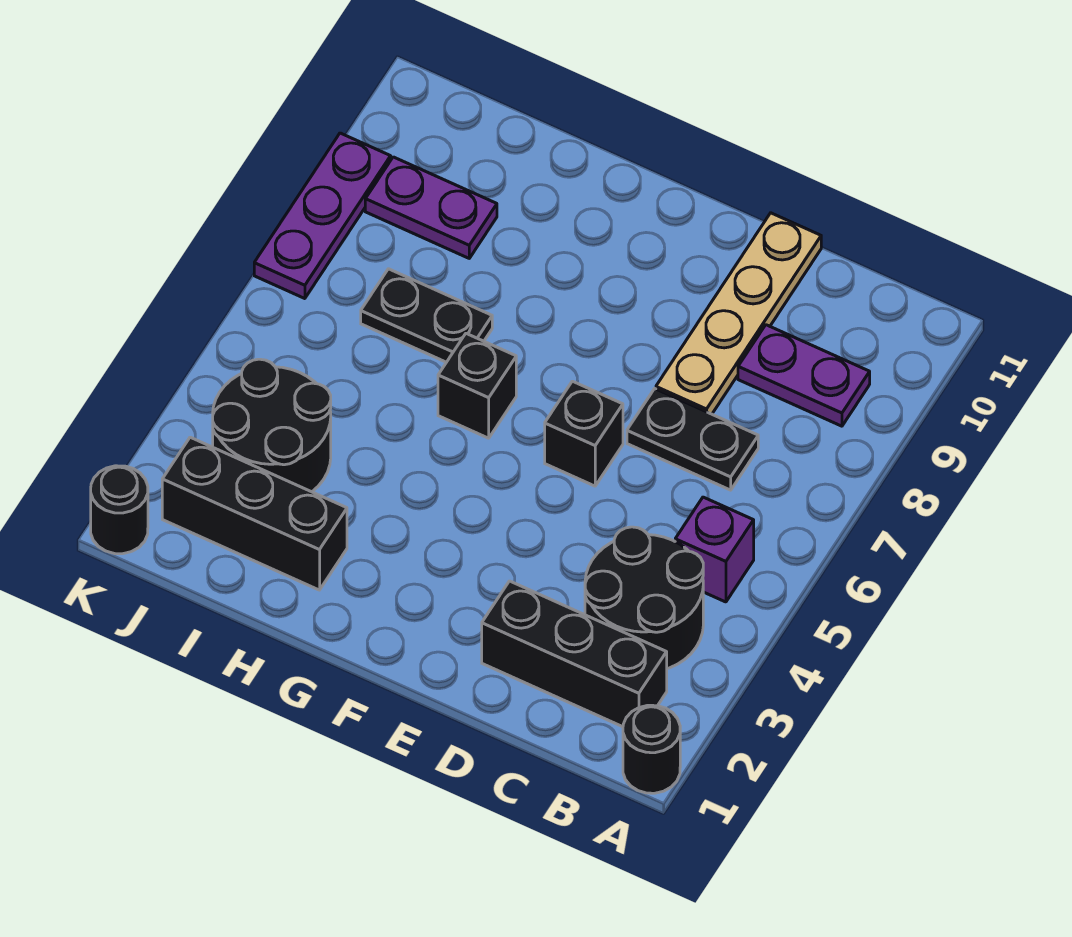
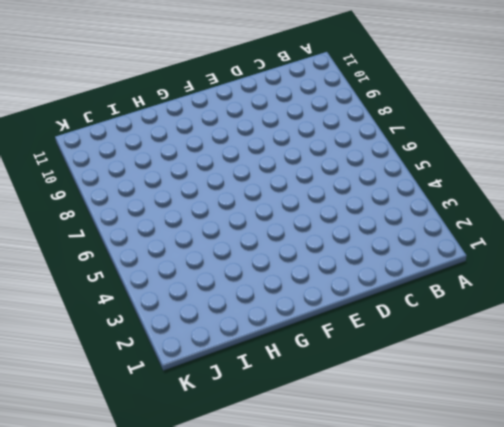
none -> black 1x1 round brick [623,705,680,793]
none -> black 1x3 brick [482,581,667,727]
none -> black 2x2 round brick [585,527,703,669]

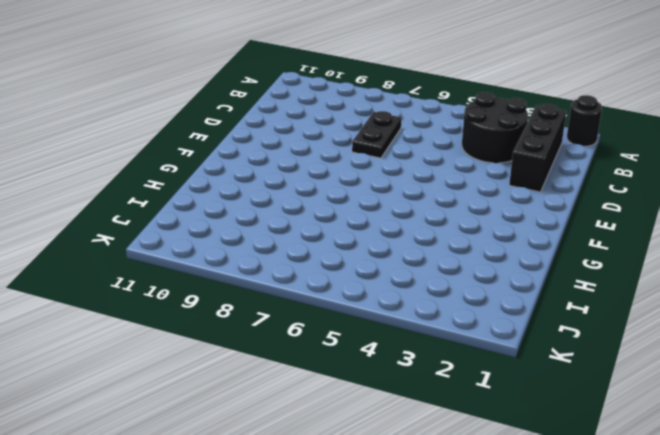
none -> purple 1x1 brick [675,497,754,602]
none -> purple 1x2 plate [738,325,870,426]
none -> tan 1x4 plate [656,213,821,414]

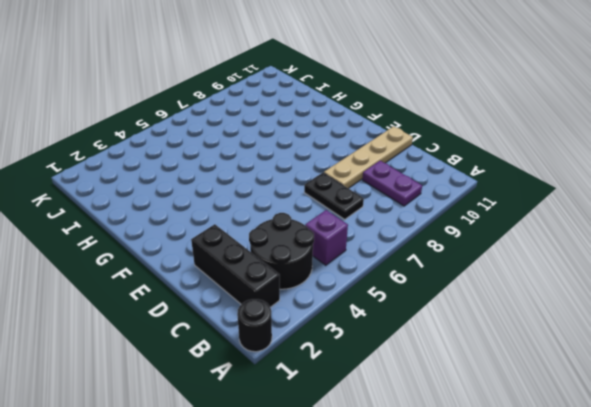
none -> black 1x1 brick [545,381,623,486]
none -> black 1x1 brick [438,334,516,438]
none -> black 1x3 brick [162,437,347,590]

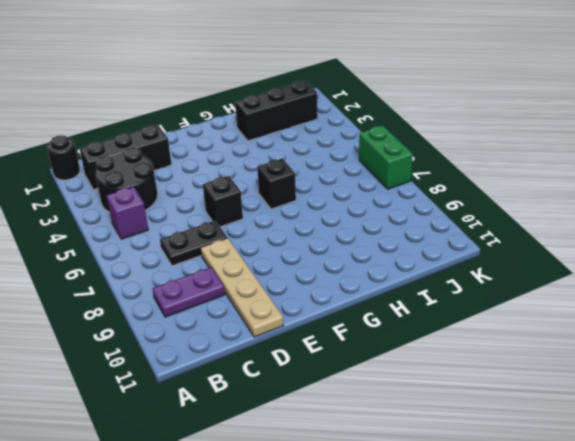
green 1x2 brick [359,125,413,189] -> purple 1x3 plate [254,133,391,299]
none -> black 1x2 plate [361,269,492,362]
none -> black 2x2 round brick [213,359,331,492]
none -> purple 1x2 plate [365,157,497,258]

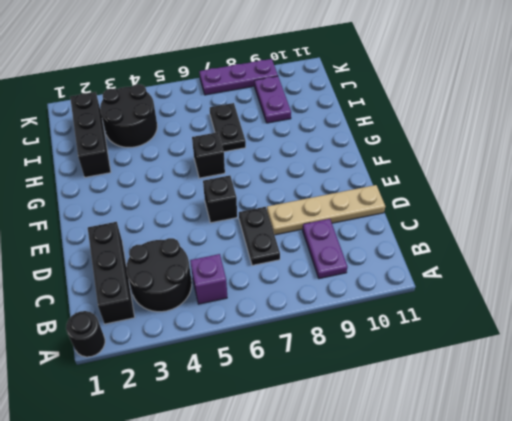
none -> black 1x1 round brick [91,466,148,554]

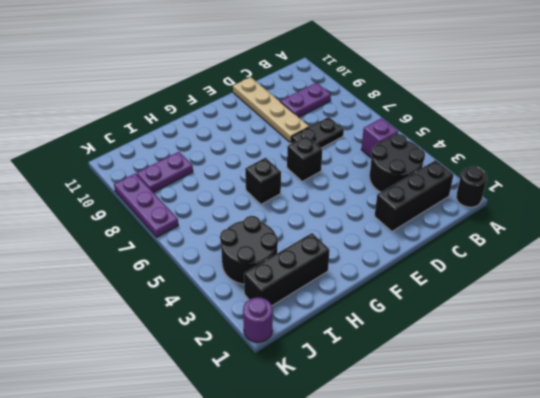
purple 1x1 round brick [243,297,272,342] -> black 1x1 round brick [91,466,148,554]
none -> black 1x2 plate [361,269,492,362]

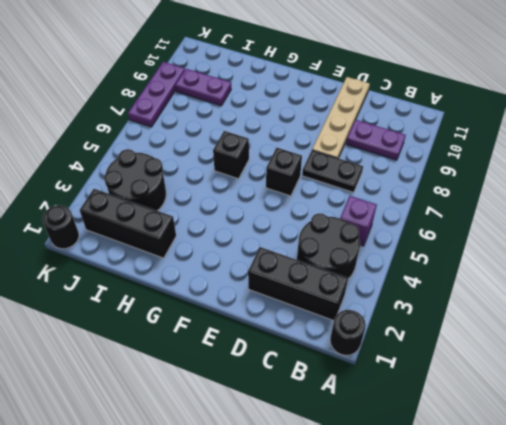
none -> black 1x2 plate [361,269,492,362]

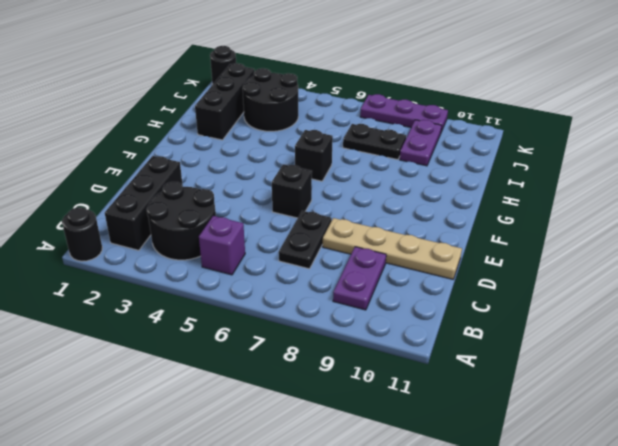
black 1x2 plate [343,124,406,160] -> black 1x2 plate turned to [361,269,492,362]

